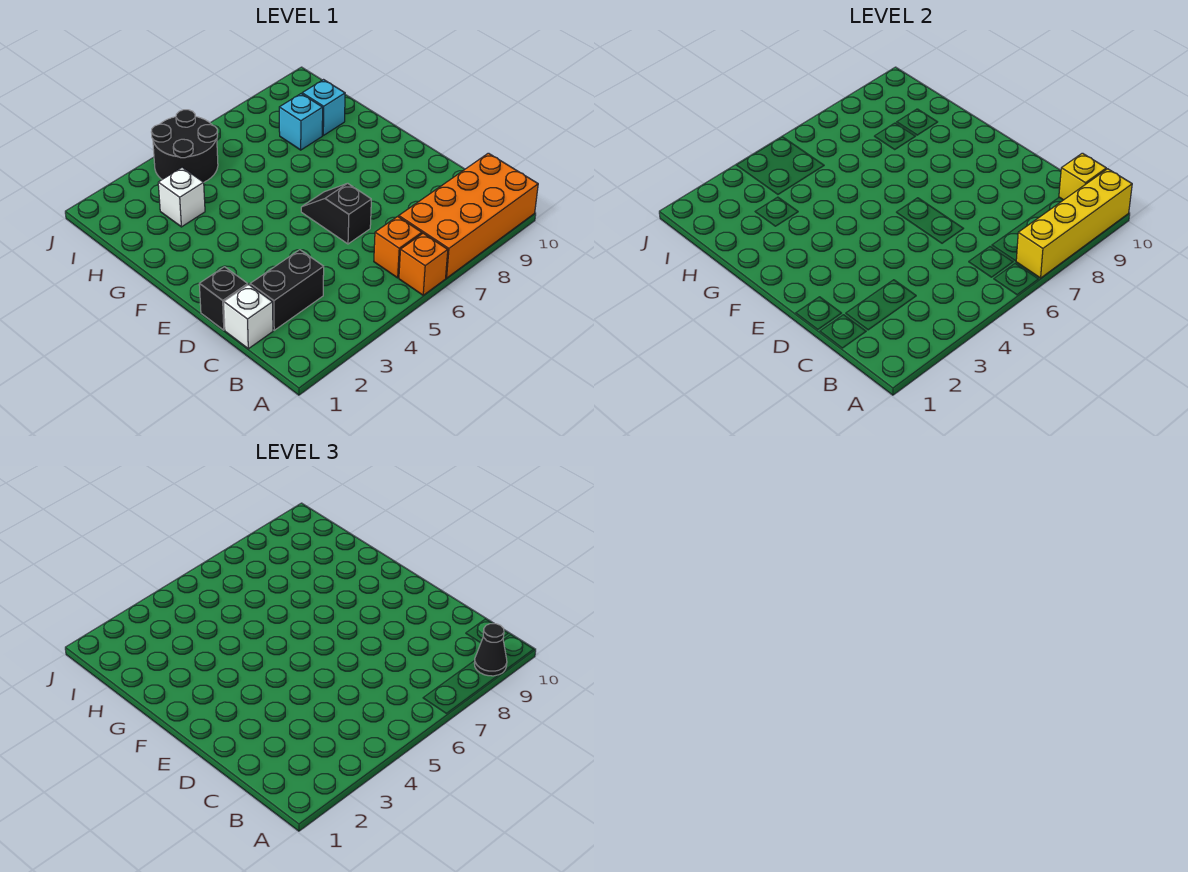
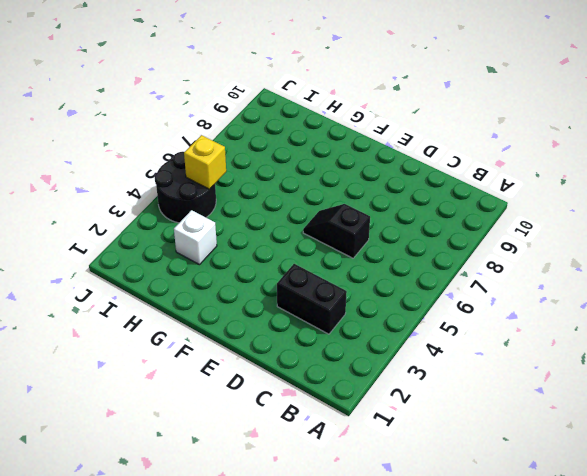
black 1x2 brick [277,264,347,334] -> black 1x2 brick turned to [250,250,324,330]
yellow 1x1 brick [184,135,226,189] -> yellow 1x1 brick moved to [1059,153,1106,200]
none -> orange 1x1 brick [399,233,448,295]
none -> orange 2x4 brick [399,153,538,278]
none -> orange 1x1 brick [374,216,422,278]

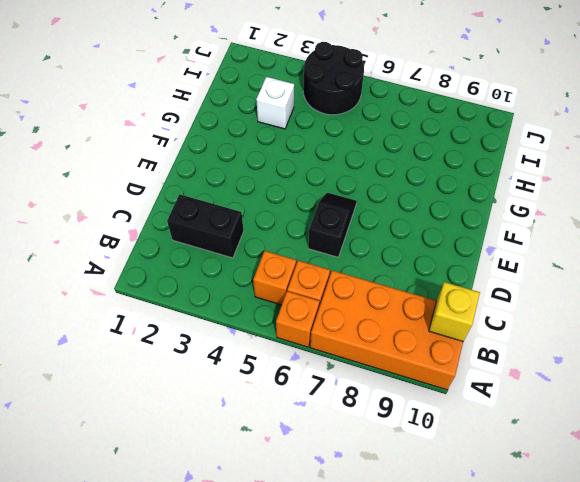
orange 1x1 brick [253,251,296,305] -> none
none -> white 1x1 brick [224,285,273,349]
none -> black 1x1 brick [199,267,248,330]
none -> cyan 1x1 brick [279,94,323,150]

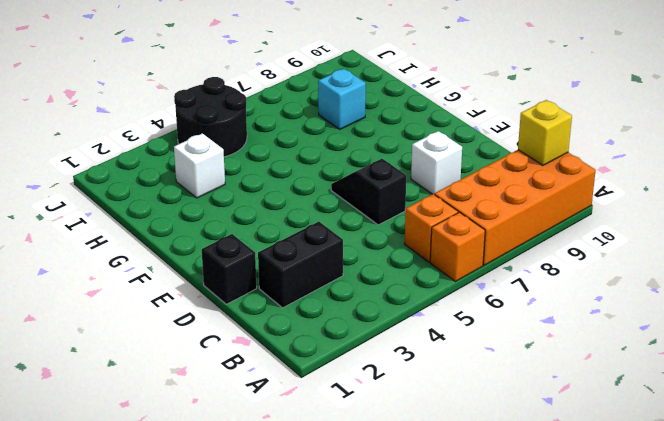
white 1x1 brick [411,131,462,195] -> white 1x1 brick moved to [224,285,273,349]
none -> cyan 1x1 brick [302,80,345,135]
none -> yellow 1x4 brick [1016,169,1132,278]
none -> black 1x1 cone [474,624,507,676]

